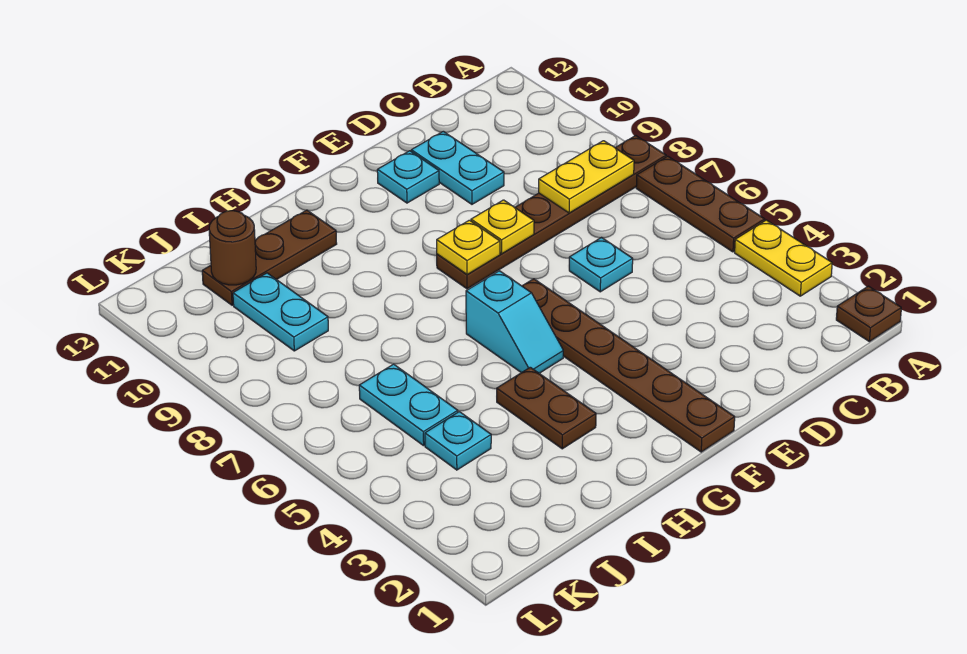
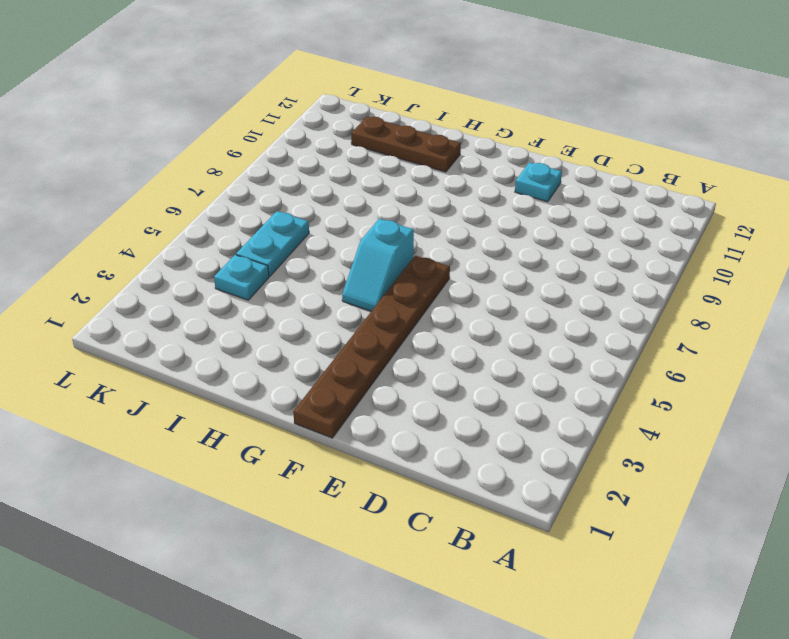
none -> brown 1x1 plate [836,286,901,342]
none -> yellow 1x2 plate [735,220,832,296]
none -> brown 1x3 plate [636,156,765,252]

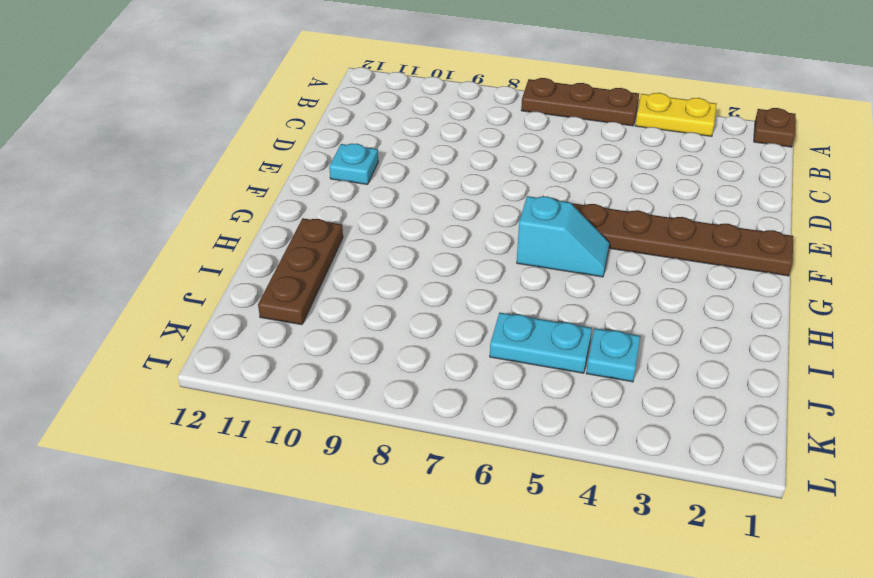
none -> brown 1x6 plate [437,136,666,289]
none -> cyan 1x1 plate [569,238,633,292]
none -> cyan 1x2 plate [411,131,504,204]

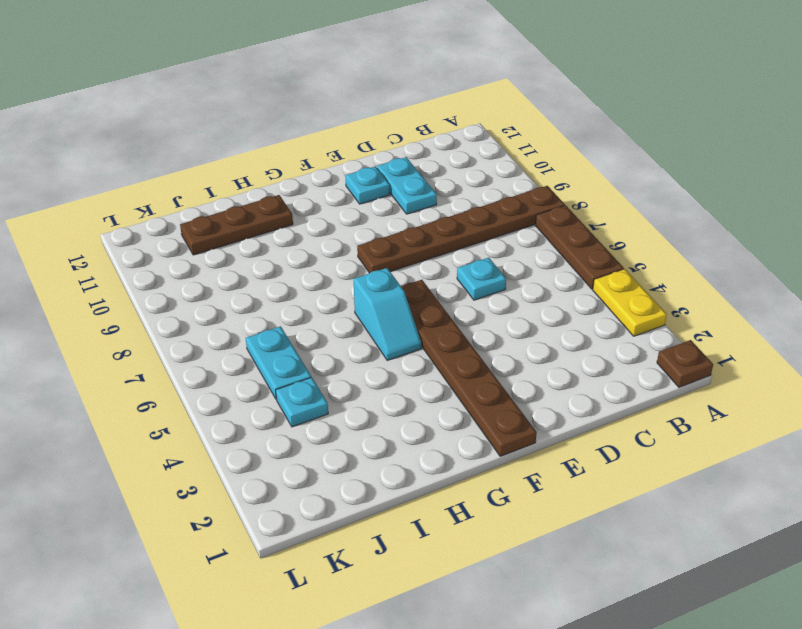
none -> brown 1x2 plate [497,367,596,449]
none -> cyan 1x2 plate [233,273,328,351]
none -> yellow 1x2 plate [539,141,634,213]

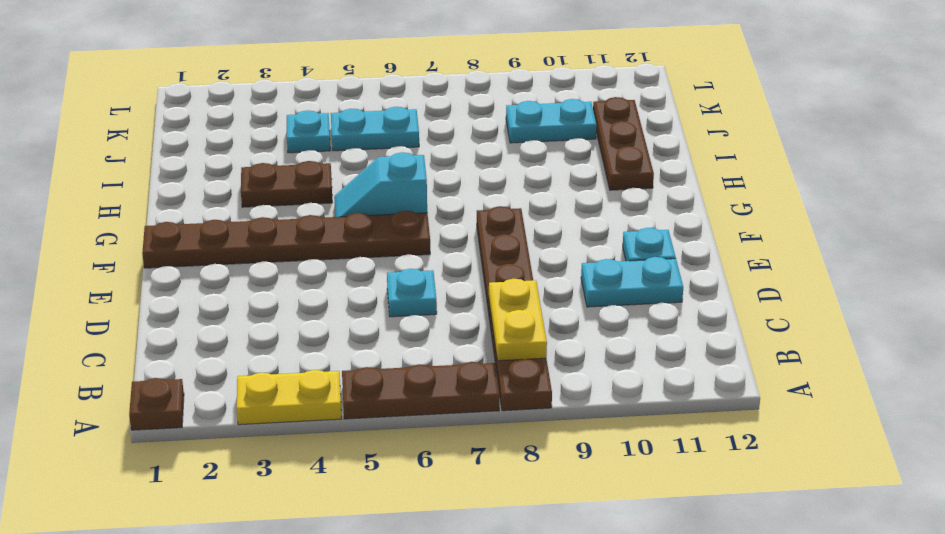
none -> yellow 1x1 plate [471,200,534,254]
none -> yellow 1x1 plate [437,220,500,274]
none -> brown 1x1 round brick [209,211,256,285]

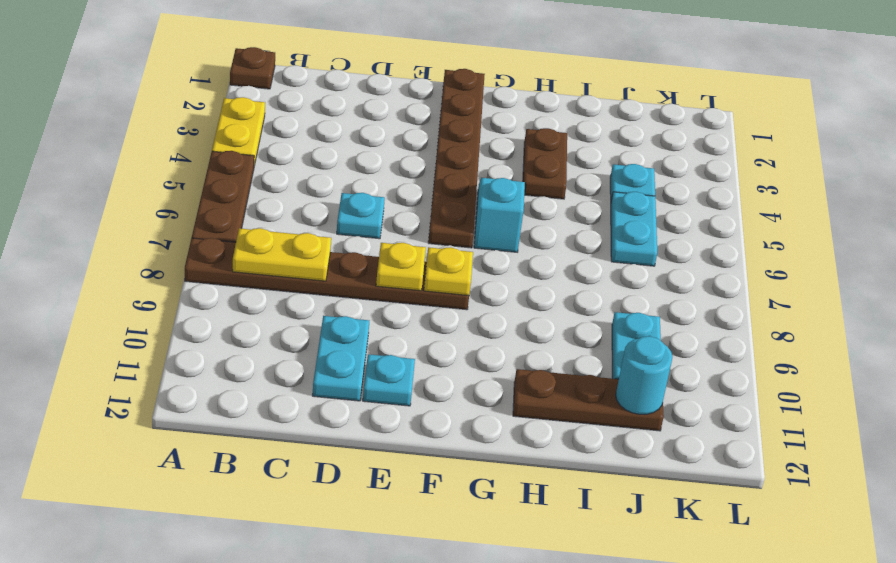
cyan 1x1 round brick [616,336,672,414] -> brown 1x1 round brick [209,211,256,285]

